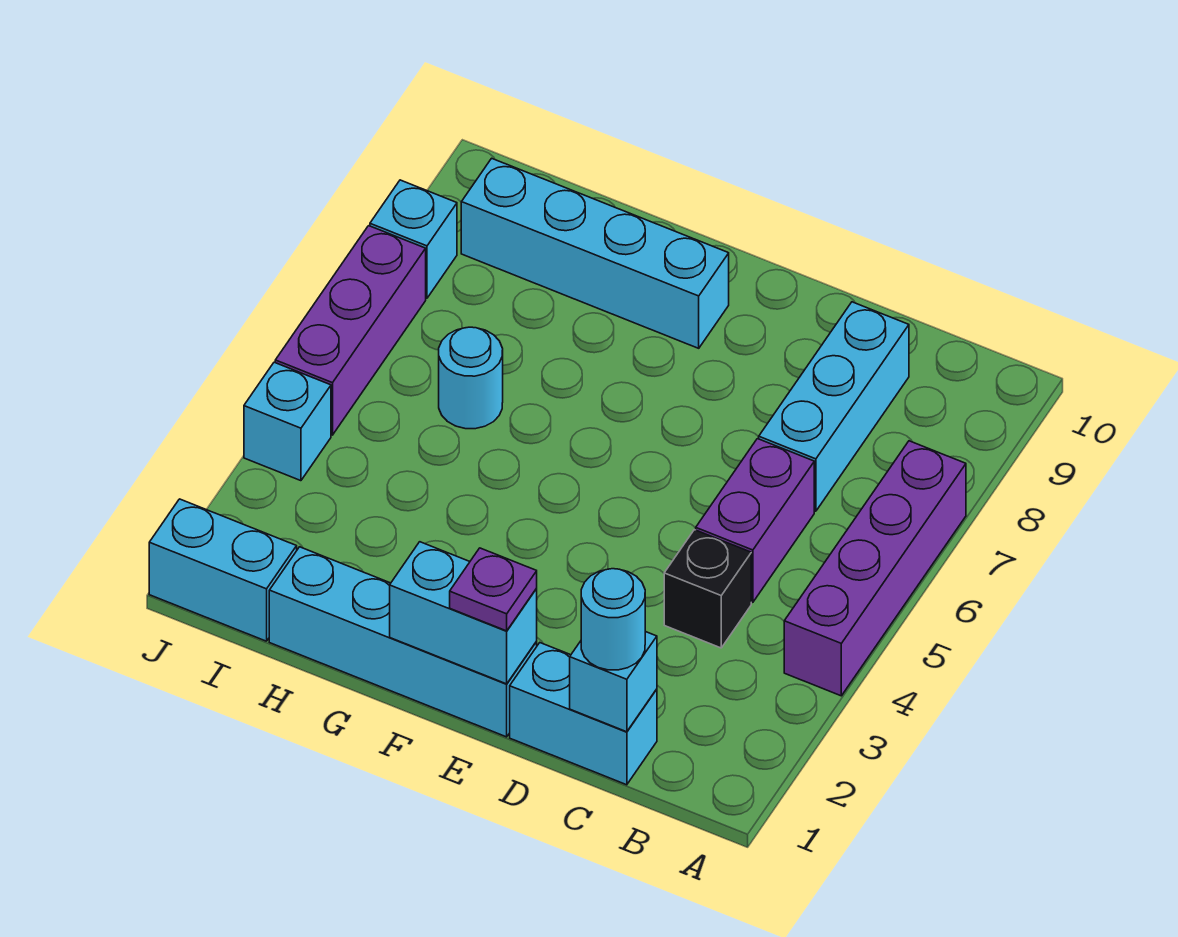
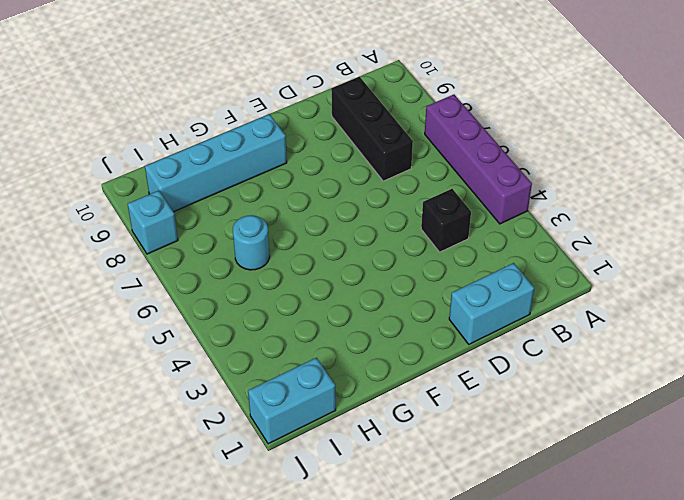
black 1x3 brick [331,77,413,181] -> cyan 1x3 brick [759,302,909,511]
none -> purple 1x2 brick [696,439,814,602]
none -> cyan 1x4 brick [269,547,537,737]
none -> cyan 1x1 brick [244,362,331,481]

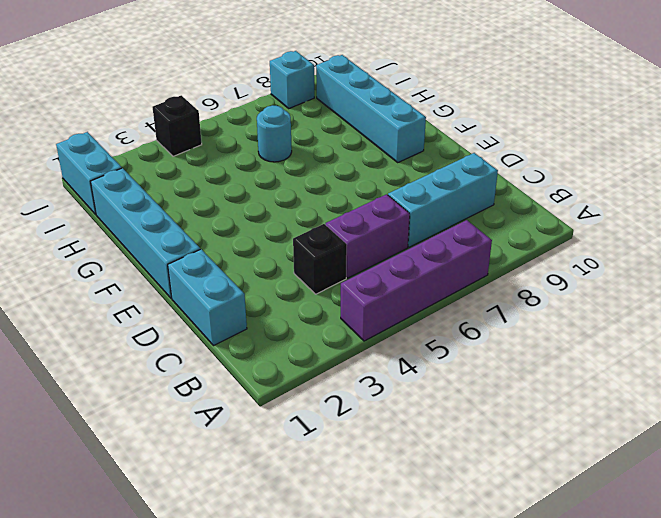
black 1x1 brick [152,95,202,156] -> cyan 1x1 brick [244,362,331,481]
none -> purple 1x3 brick [275,226,426,435]
none -> cyan 1x1 brick [570,632,657,732]
none -> cyan 1x2 brick [390,542,537,684]

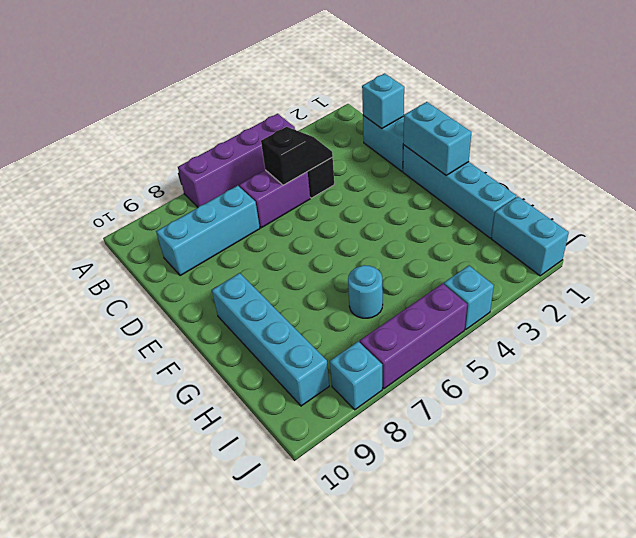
black 1x2 slope [261,127,333,185] -> none
none -> cyan 1x1 round brick [581,569,645,670]
none -> purple 1x1 plate [450,548,537,631]

